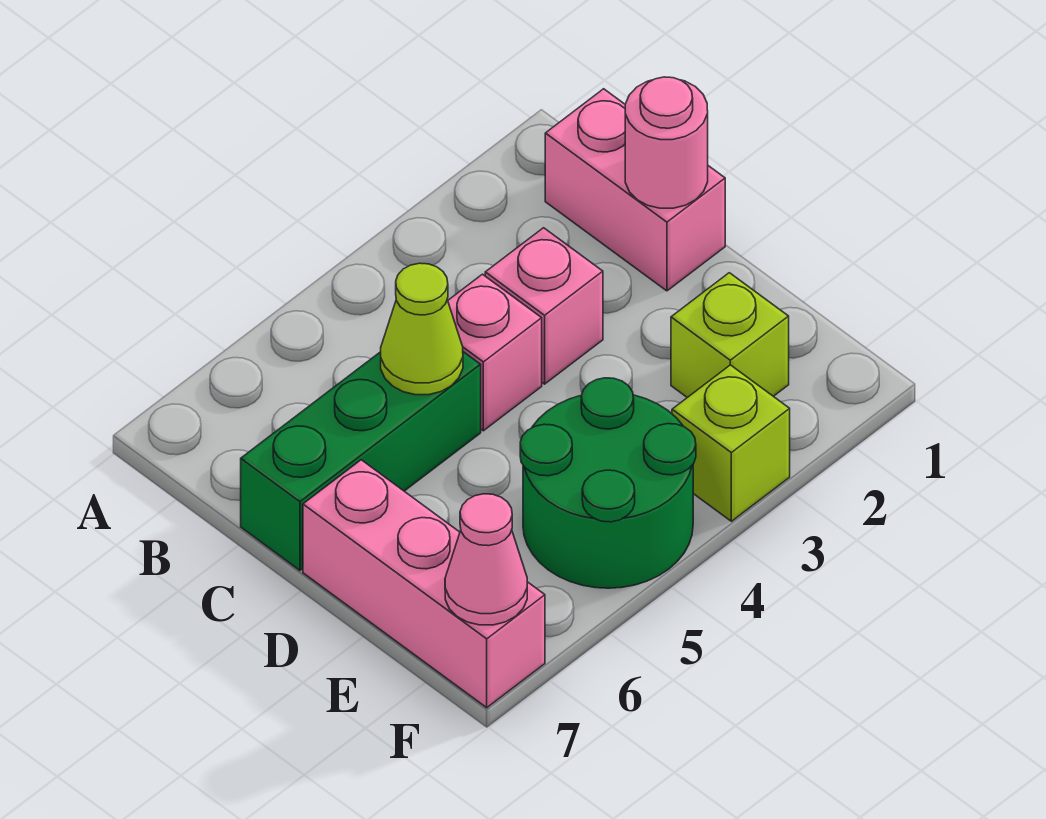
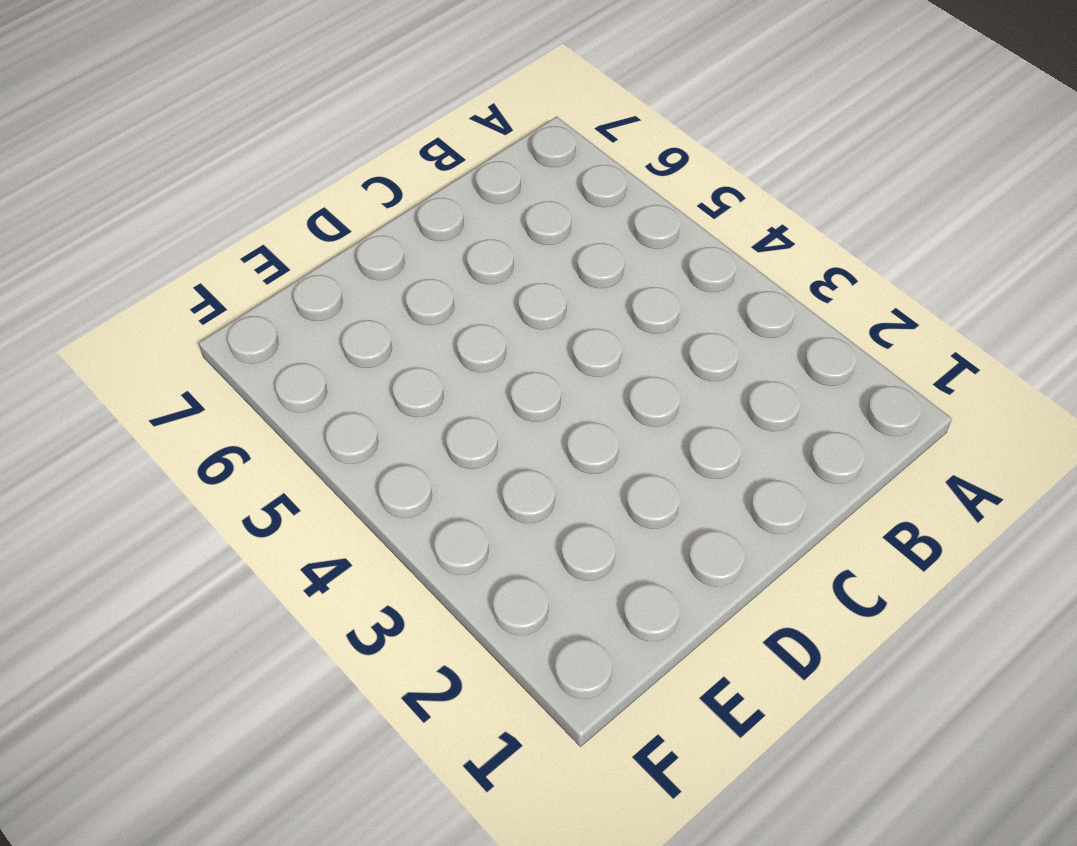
none -> pink 1x2 brick [545,89,725,291]
none -> pink 1x1 brick [485,228,603,384]

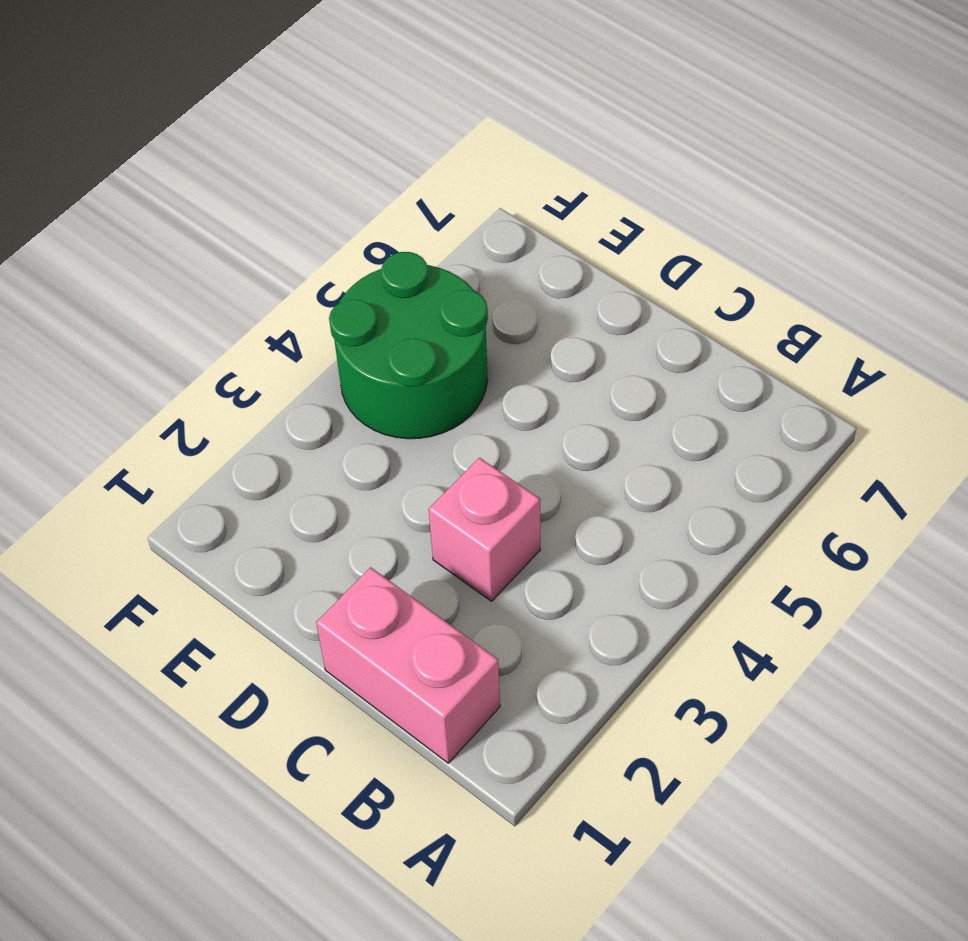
none -> pink 1x1 brick [448,274,542,431]
none -> green 1x3 brick [241,352,481,570]

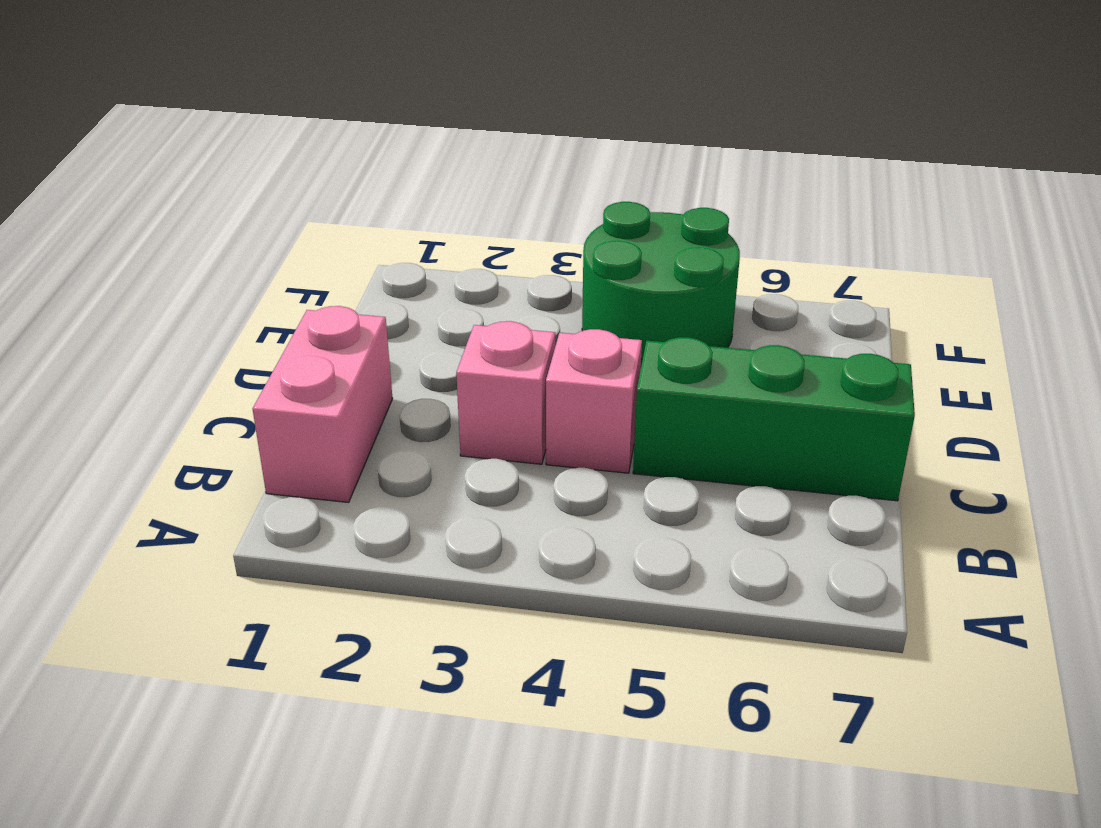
none -> pink 1x3 brick [303,460,545,708]
none -> lime 1x1 brick [671,273,789,398]

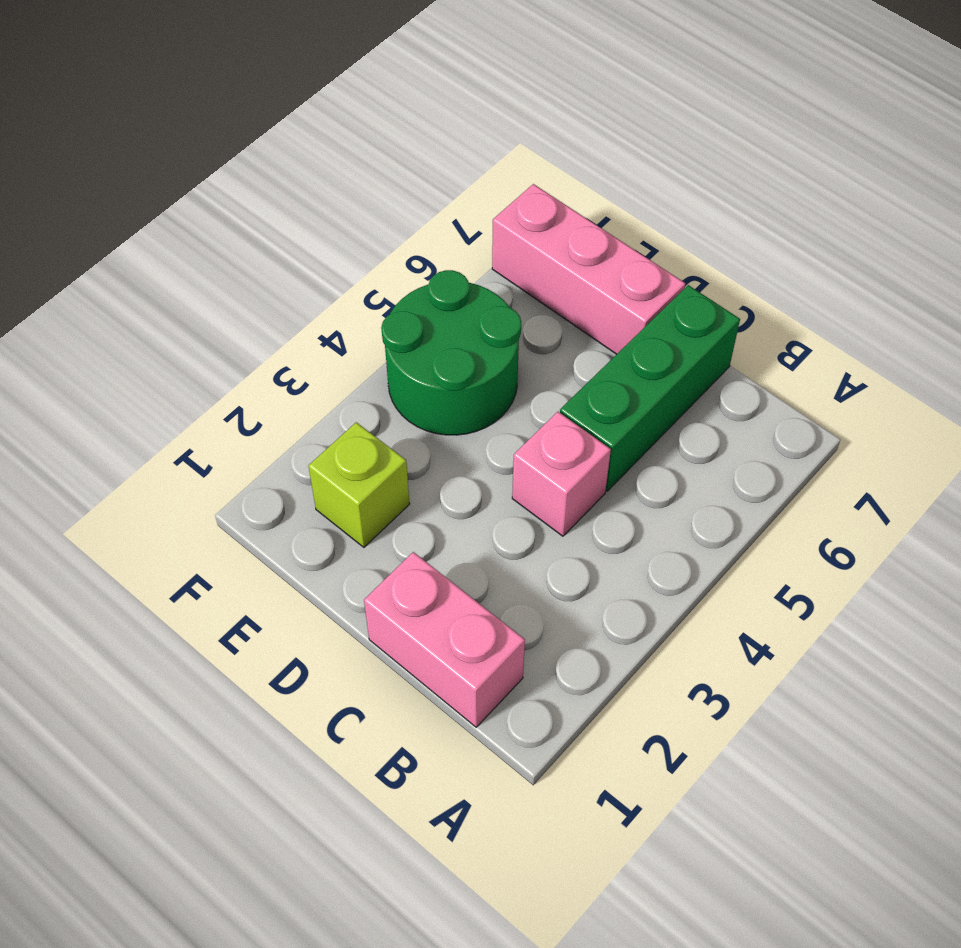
none -> pink 1x1 brick [485,228,603,384]
none -> lime 1x1 brick [672,365,790,521]

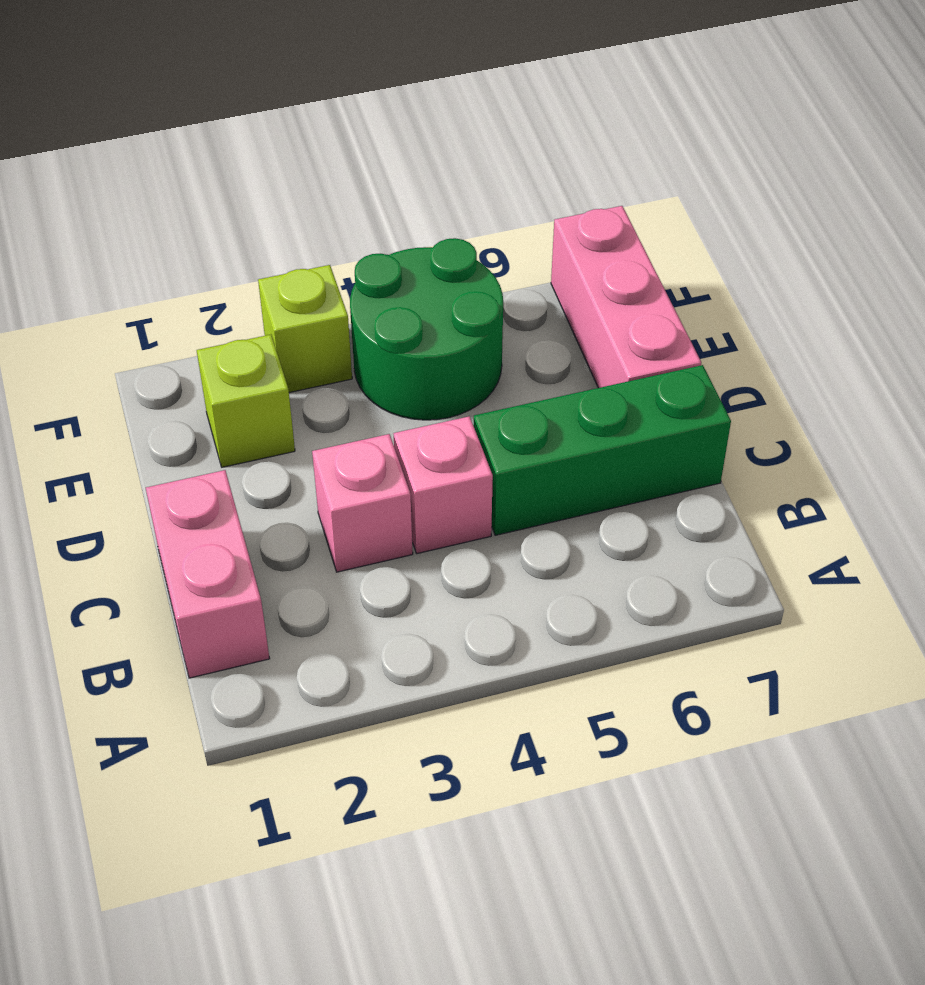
none -> pink 1x1 round brick [625,77,708,208]
none -> lime 1x1 cone [381,263,463,395]

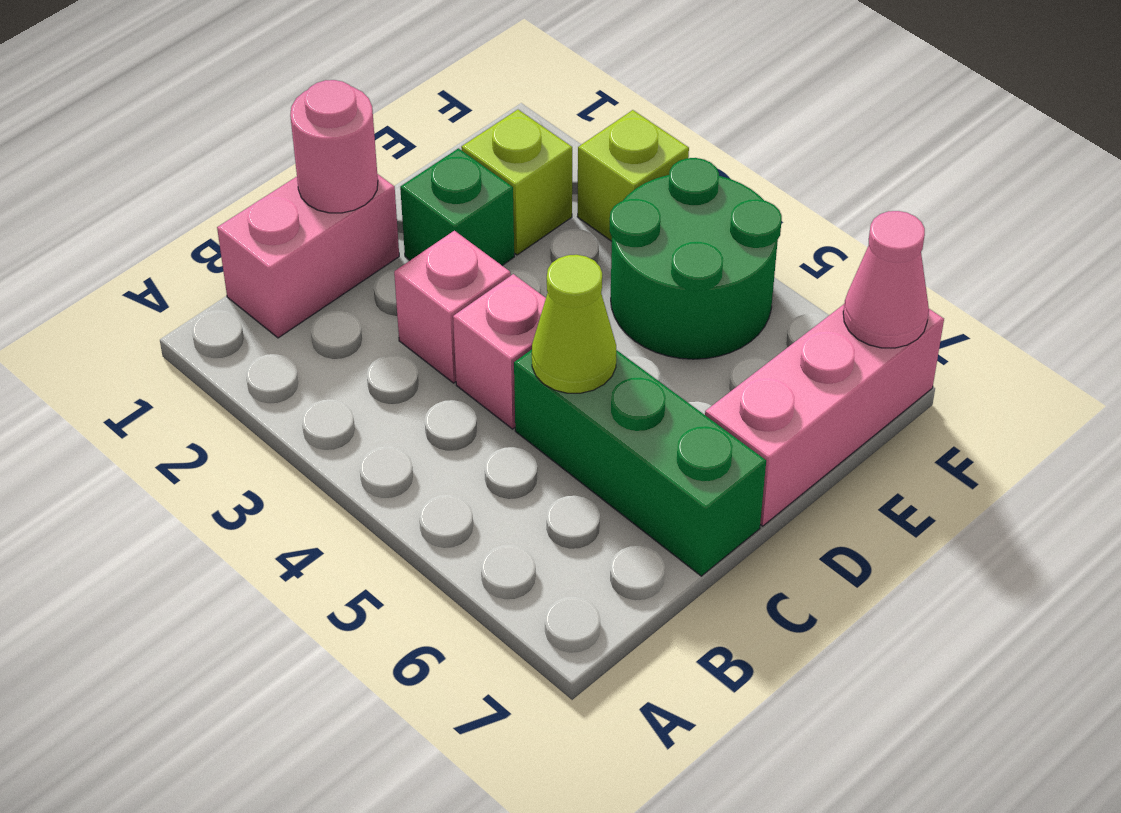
green 1x1 brick [400,148,514,265] -> none

